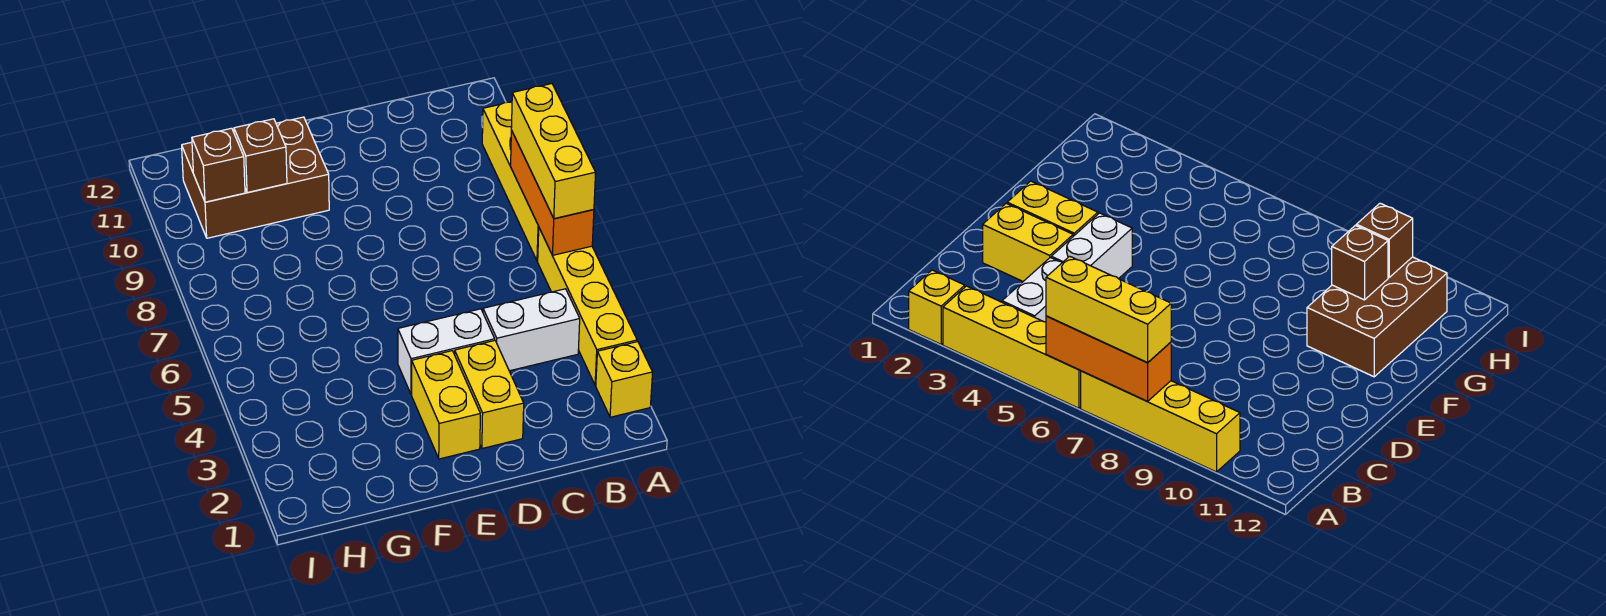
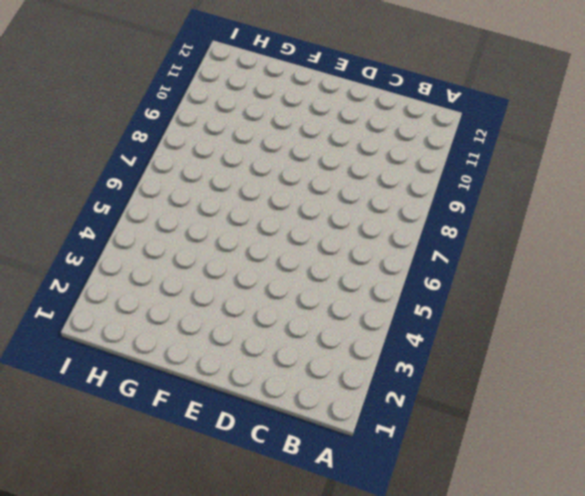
none -> yellow 1x1 brick [596,342,653,417]
none -> yellow 1x4 brick [538,228,637,385]
none -> yellow 1x4 brick [482,102,539,261]

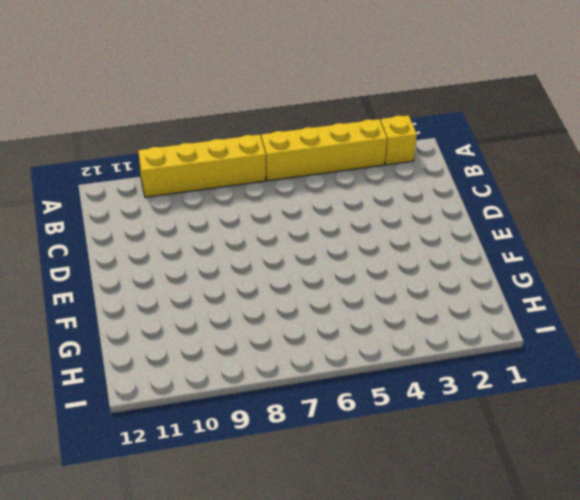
none -> white 1x2 brick [483,289,580,371]
none -> yellow 1x2 brick [455,341,524,448]
none -> white 1x2 brick [398,309,495,394]

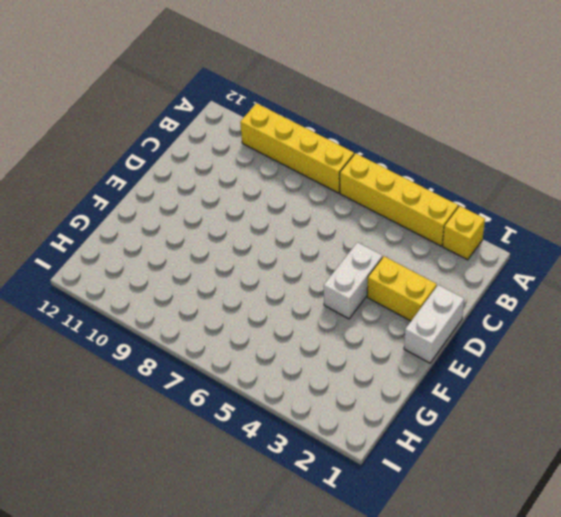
white 1x2 brick [404,285,464,363] -> white 1x2 brick moved to [483,289,580,371]
none -> yellow 1x2 brick [412,351,480,459]
none -> brown 2x3 brick [182,117,329,238]
none -> orange 1x3 brick [511,130,594,255]

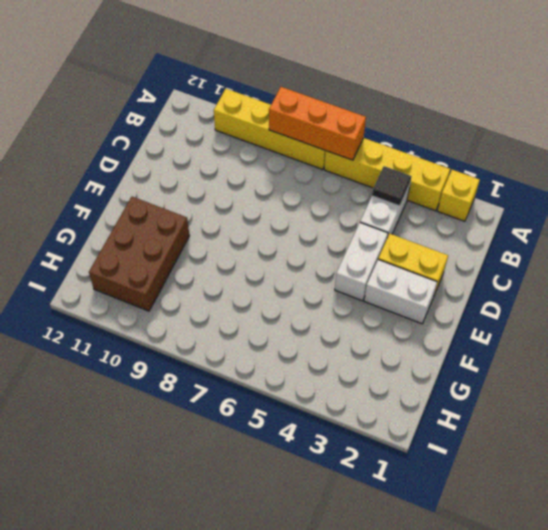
black 1x1 tile [372,166,412,206] -> none
white 1x2 brick [364,260,437,324] -> yellow 1x2 brick [412,351,480,459]
none -> brown 1x1 brick [234,119,287,193]
none -> brown 1x1 brick [192,128,245,202]
none -> yellow 1x3 brick [511,84,596,219]

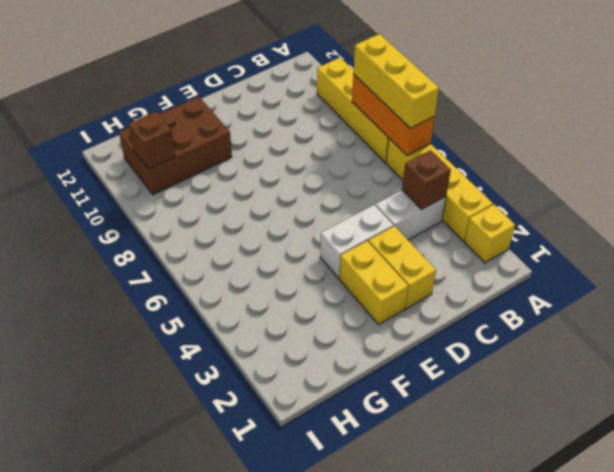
brown 1x1 brick [402,150,451,209] -> brown 1x1 brick moved to [234,119,287,193]

